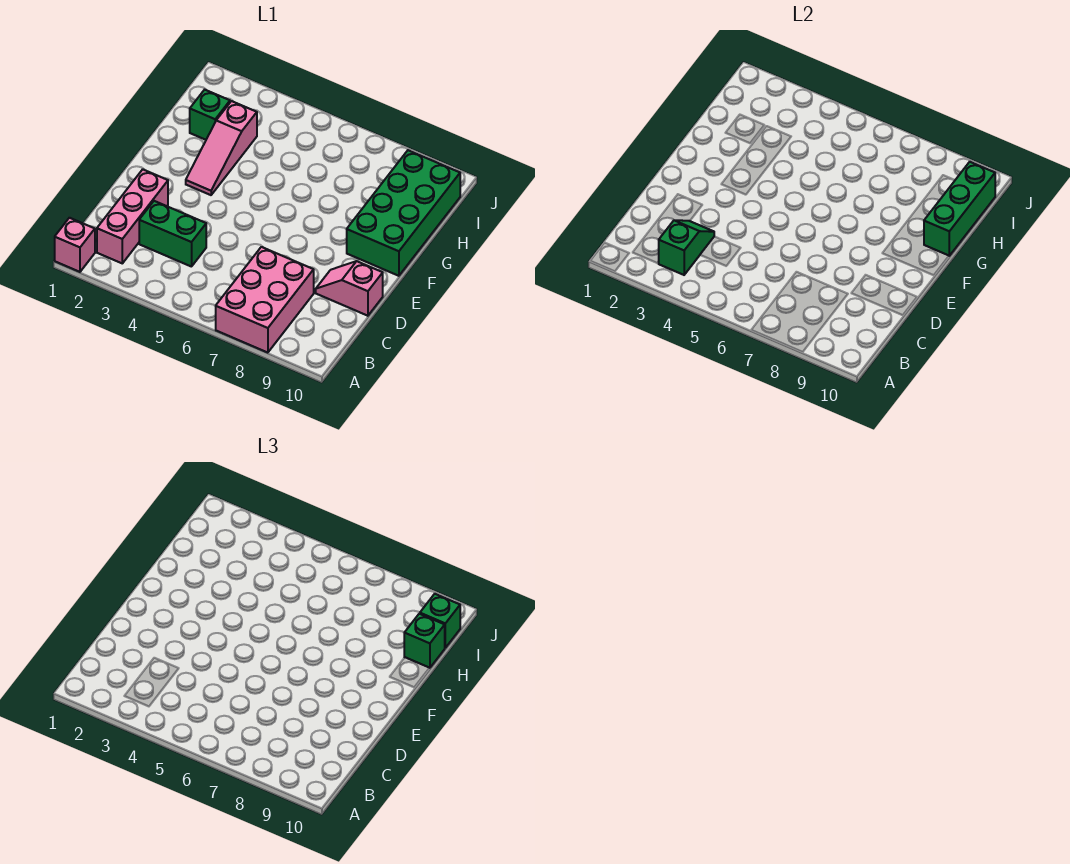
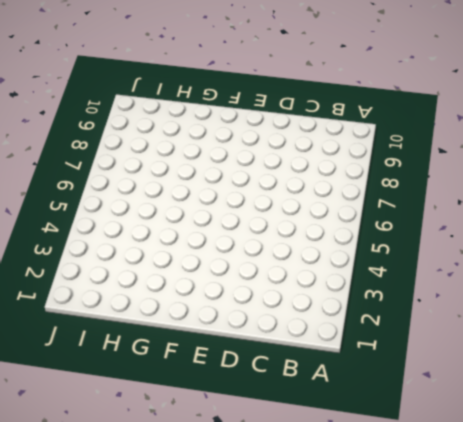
none -> pink 1x1 brick [55,218,95,272]
none -> pink 2x3 brick [216,247,314,353]
none -> pink 1x3 brick [97,169,168,263]

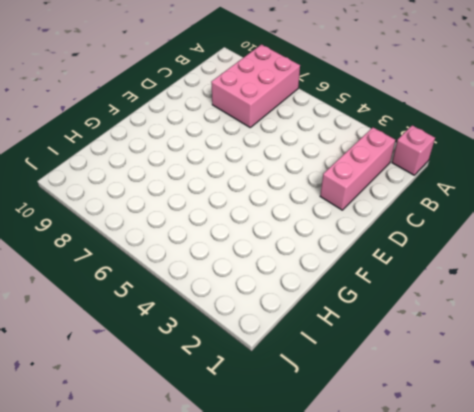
none -> green 1x2 brick [139,201,206,267]
none -> pink 1x2 slope [316,261,383,316]
none -> pink 1x3 slope [186,101,257,195]

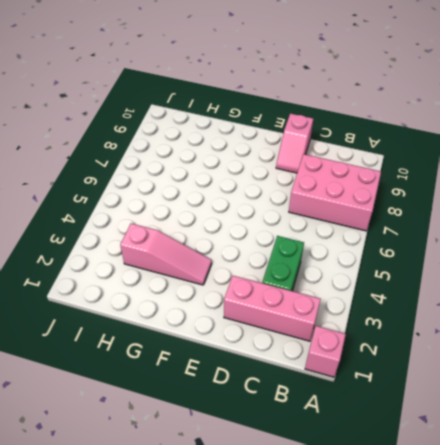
none -> green 2x4 brick [347,150,460,276]
none -> green 1x1 brick [190,90,230,140]
none -> green 1x2 slope [658,220,714,275]

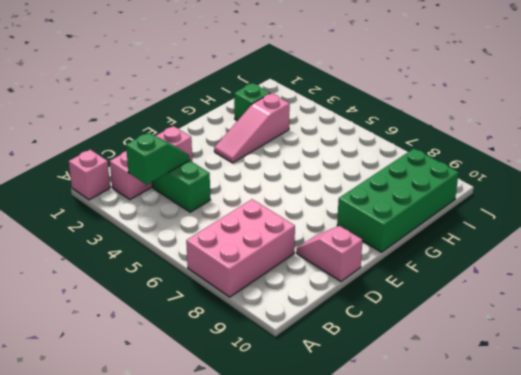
none -> green 1x3 brick [924,162,995,256]
none -> green 1x1 brick [404,614,445,668]
none -> green 1x1 brick [420,594,460,648]

